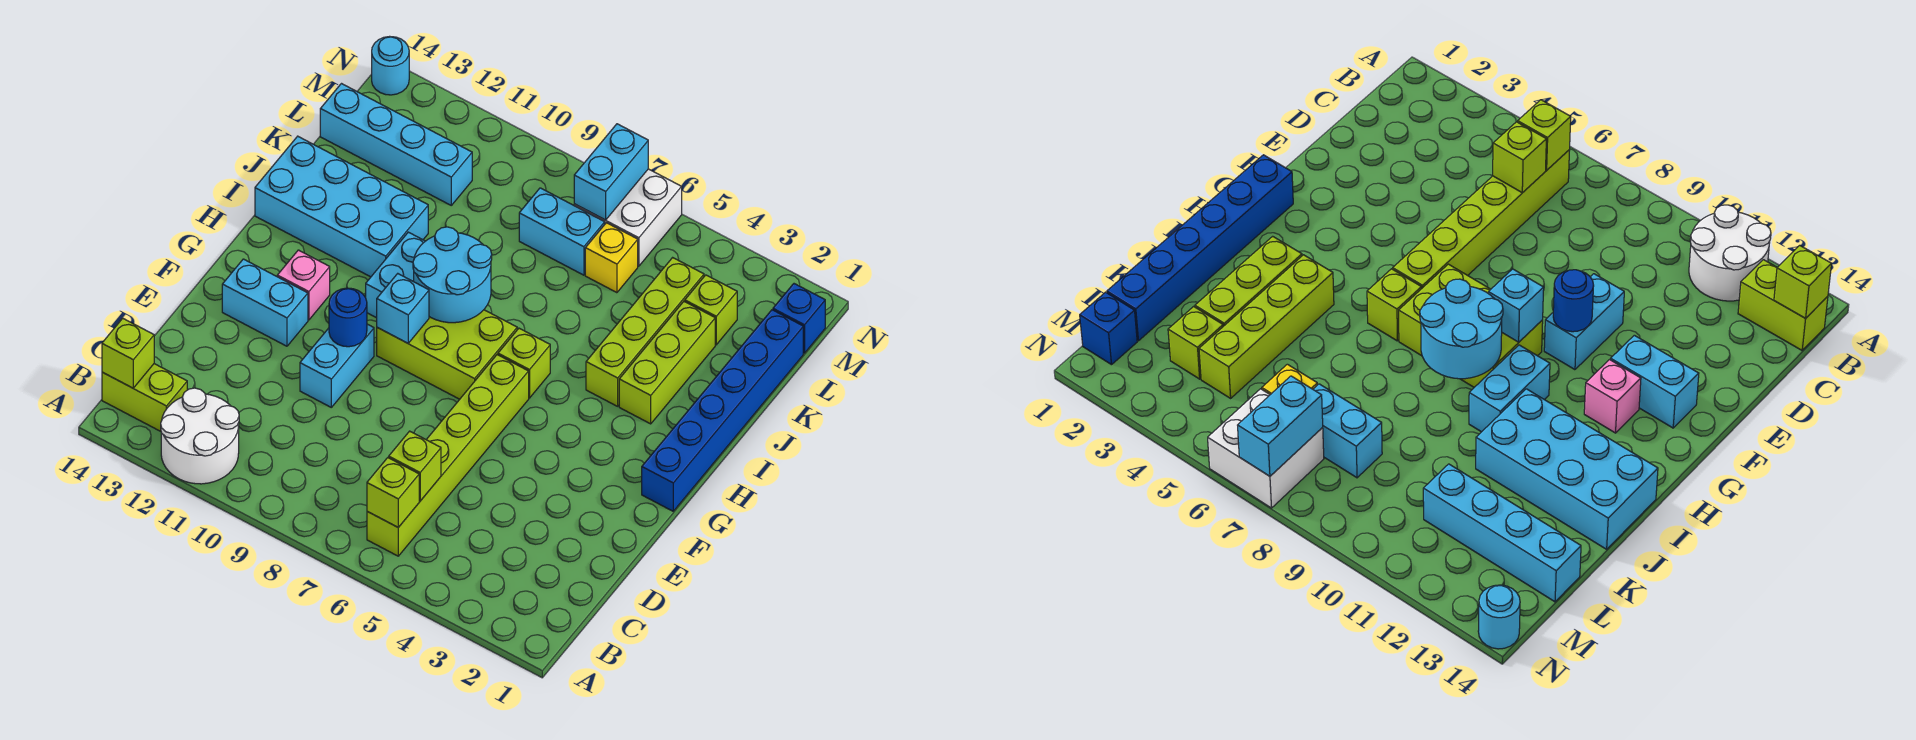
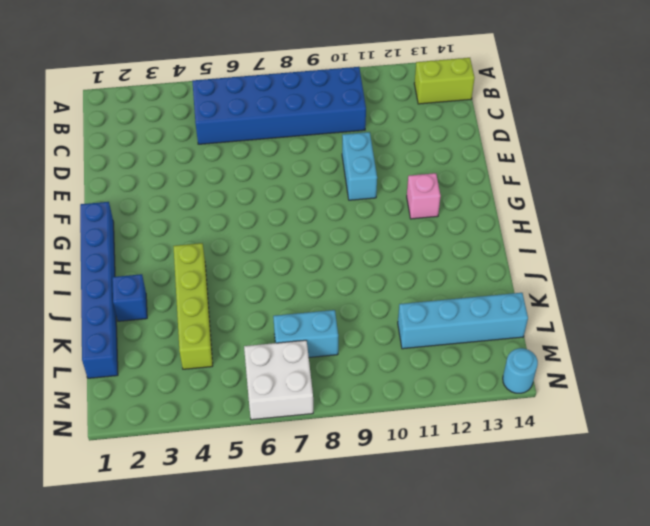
blue 2x6 brick [192,67,366,144] -> lime 1x6 brick [367,355,529,556]
blue 1x1 brick [112,274,147,321] -> blue 1x1 brick moved to [773,284,825,353]
none -> white 2x2 round brick [161,388,239,484]
none -> cyan 1x2 brick [222,259,308,346]
none -> lime 2x3 brick [377,310,517,399]

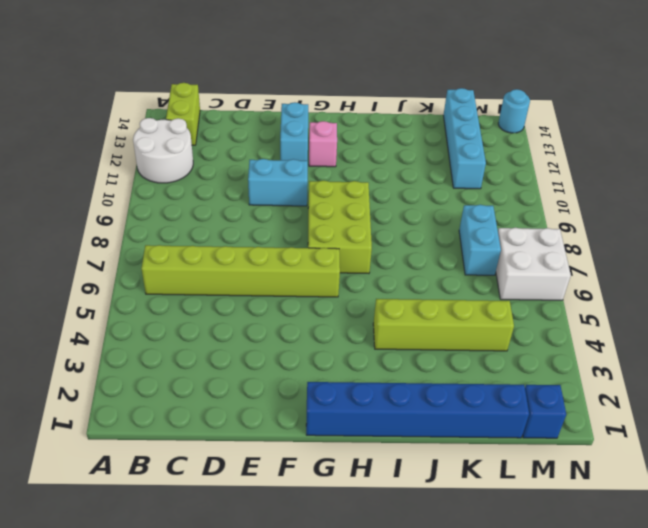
none -> lime 1x1 brick [498,328,550,398]
none -> cyan 1x2 brick [366,232,425,318]
none -> lime 1x3 brick [619,302,715,424]

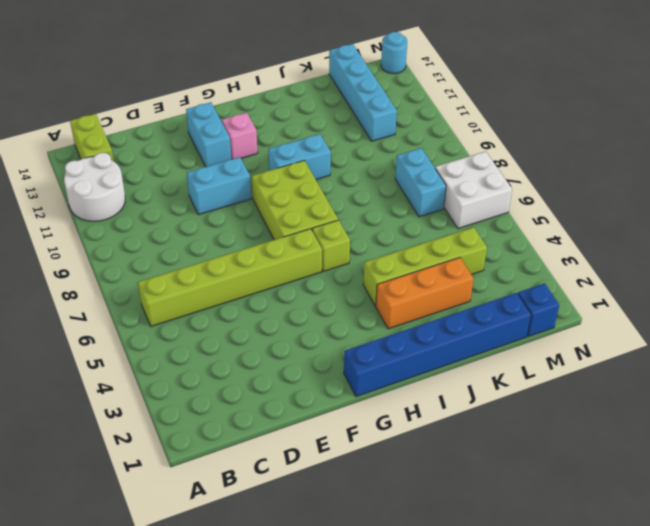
orange 1x3 brick [376,258,474,329] -> lime 1x3 brick [619,302,715,424]
none -> cyan 2x4 brick [255,136,428,277]
none -> lime 1x1 brick [685,275,737,345]
none -> yellow 1x1 brick [585,223,638,293]

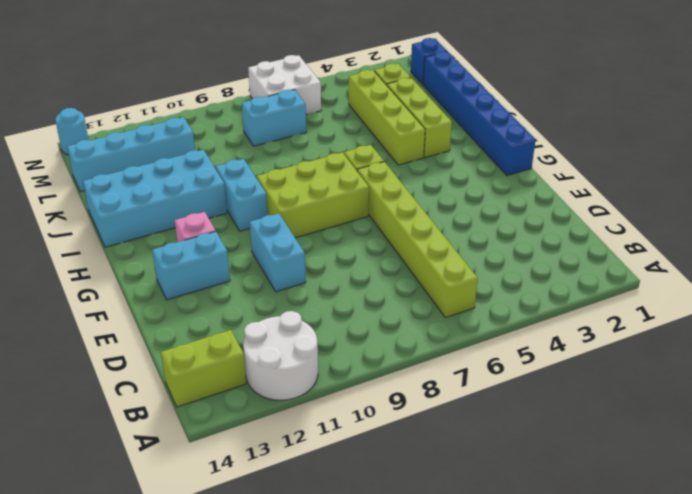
none -> yellow 1x1 brick [585,223,638,293]
none -> lime 1x1 brick [367,458,419,527]
none -> lime 1x1 brick [102,318,154,388]

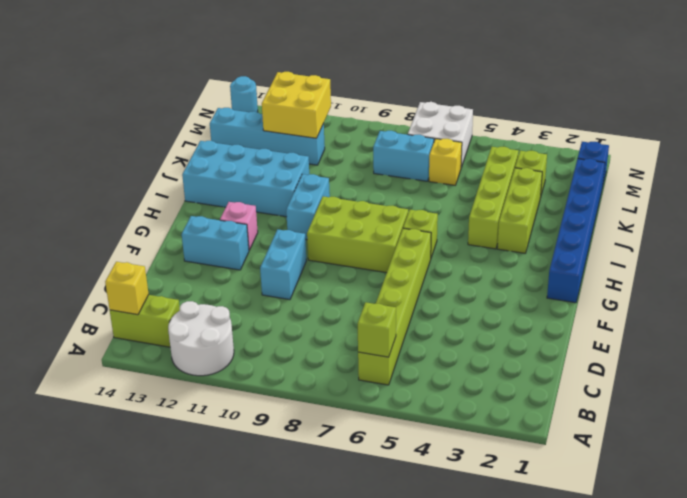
yellow 1x1 brick [105,262,149,315] -> lime 1x1 brick [102,318,154,388]
yellow 2x2 brick [262,72,331,138] -> none
none -> lime 1x1 brick [389,431,441,501]
none -> blue 1x1 round brick [329,288,367,347]
none -> cyan 1x1 brick [377,274,429,343]

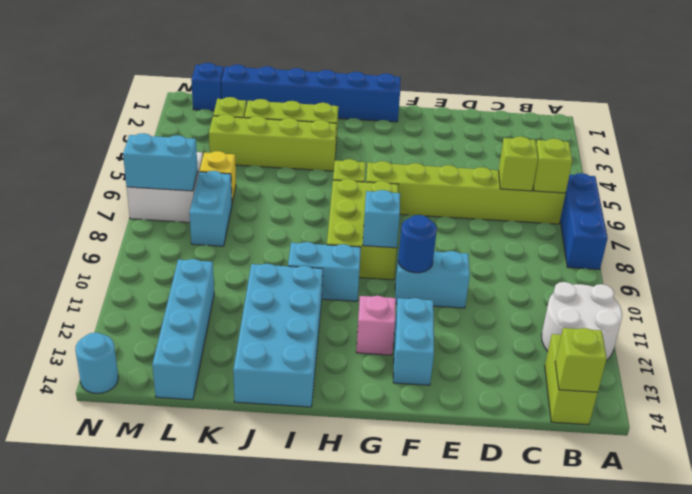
blue 1x3 brick [560,173,608,270] -> none
none -> cyan 2x2 round brick [413,227,492,323]

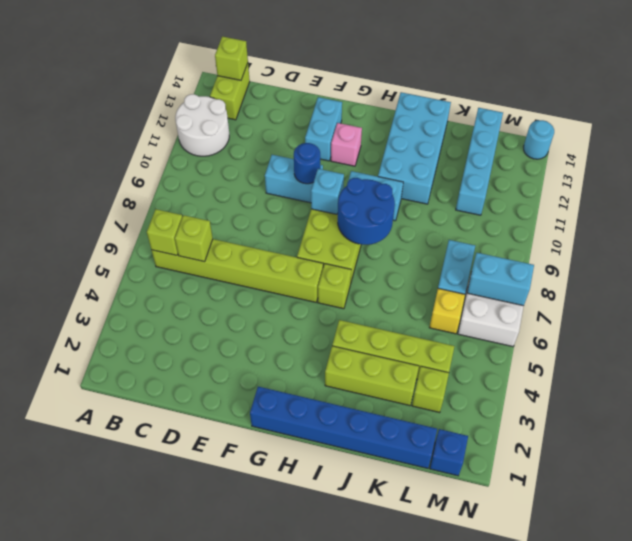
blue 2x2 round brick [337,178,395,245] -> cyan 2x2 round brick [413,227,492,323]

